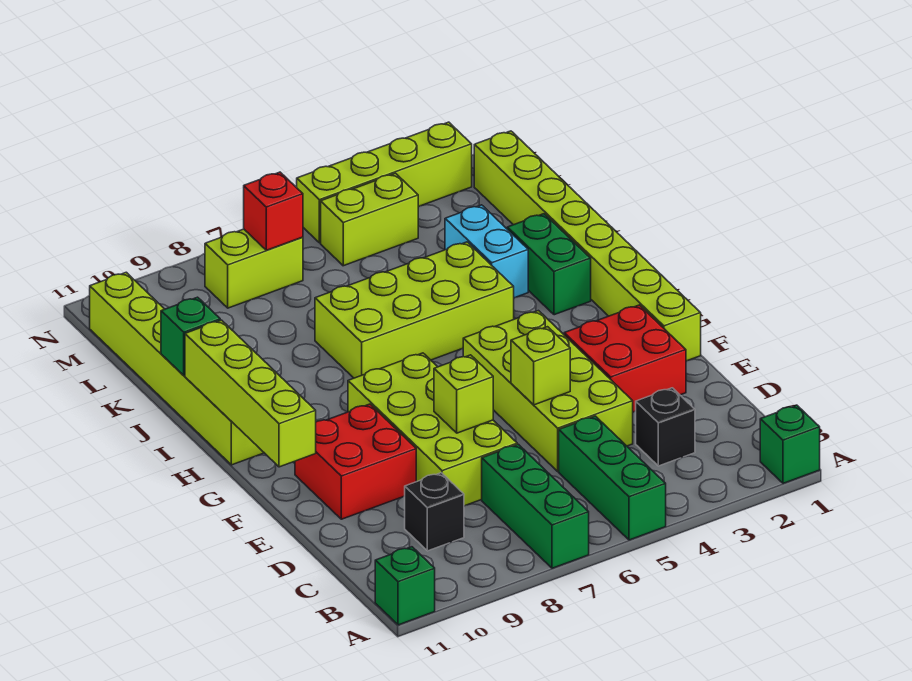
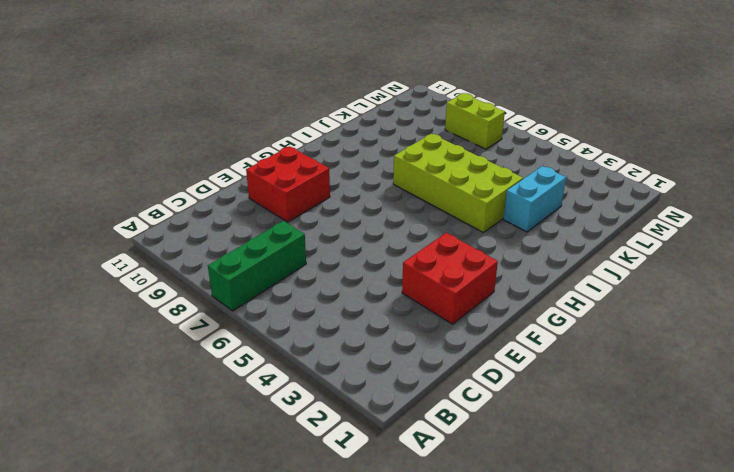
none -> green 1x1 brick [760,405,820,483]
none -> green 1x3 brick [559,416,666,540]
none -> green 1x1 brick [375,547,435,625]

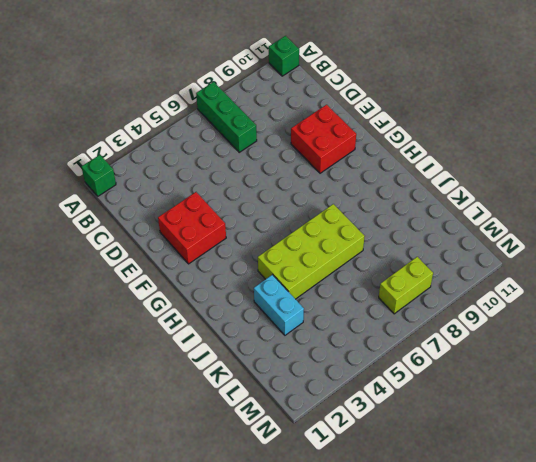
none -> green 1x3 brick [559,416,666,540]
none -> black 1x1 brick [636,388,695,466]
none -> black 1x1 brick [405,473,464,551]

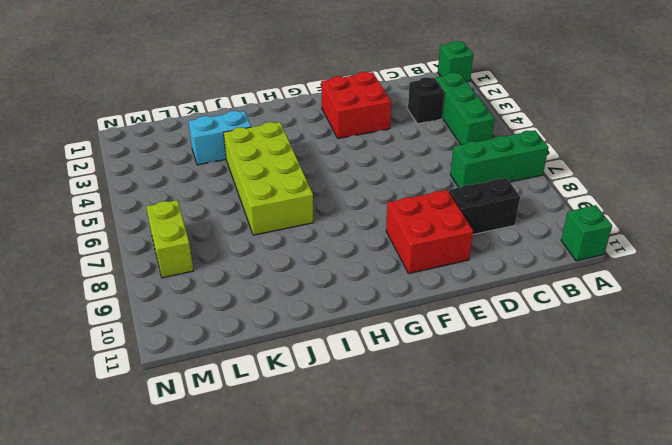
green 1x3 brick [435,73,494,145] -> green 1x3 brick turned to [559,416,666,540]
black 1x2 brick [449,178,520,235] -> black 1x1 brick [405,473,464,551]
none -> lime 2x4 brick [463,311,633,471]
none -> lime 2x4 brick [348,353,517,506]
none -> lime 1x8 brick [474,131,701,361]

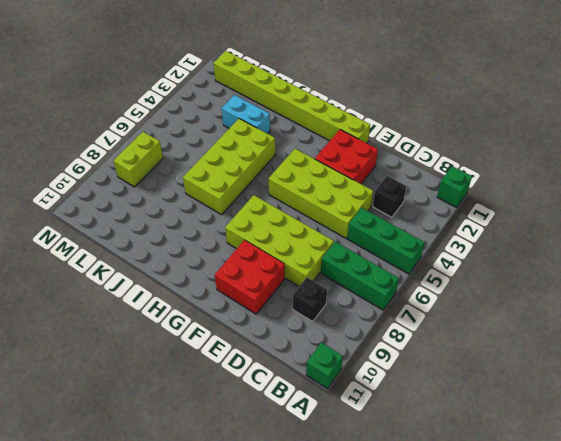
none -> lime 1x6 brick [90,272,264,465]
none -> green 1x2 brick [507,214,591,315]
none -> lime 1x2 brick [321,173,418,266]

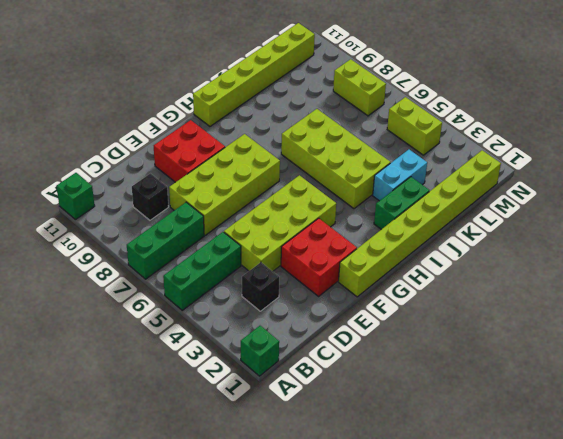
none -> lime 1x4 brick [297,122,472,243]
none -> lime 1x1 brick [511,327,570,405]
none -> lime 1x1 brick [434,355,493,433]

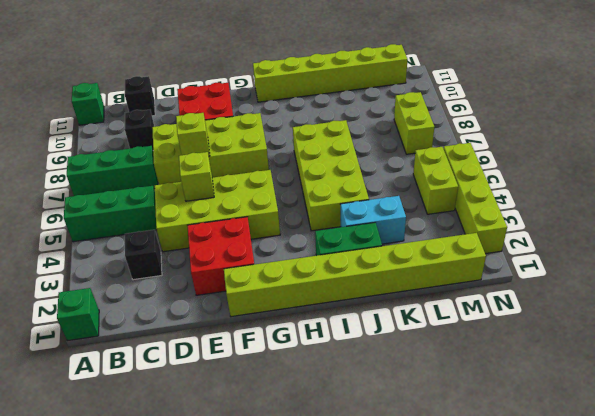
black 1x1 brick [125,76,155,116] -> none
none -> lime 1x4 brick [185,320,316,467]
none -> green 1x1 brick [161,297,220,375]
none -> red 1x1 brick [244,172,303,250]

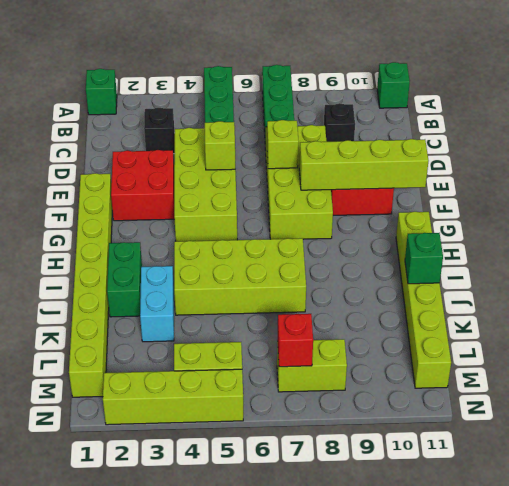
lime 1x4 brick [299,139,428,190] -> lime 1x4 brick turned to [185,320,316,467]

